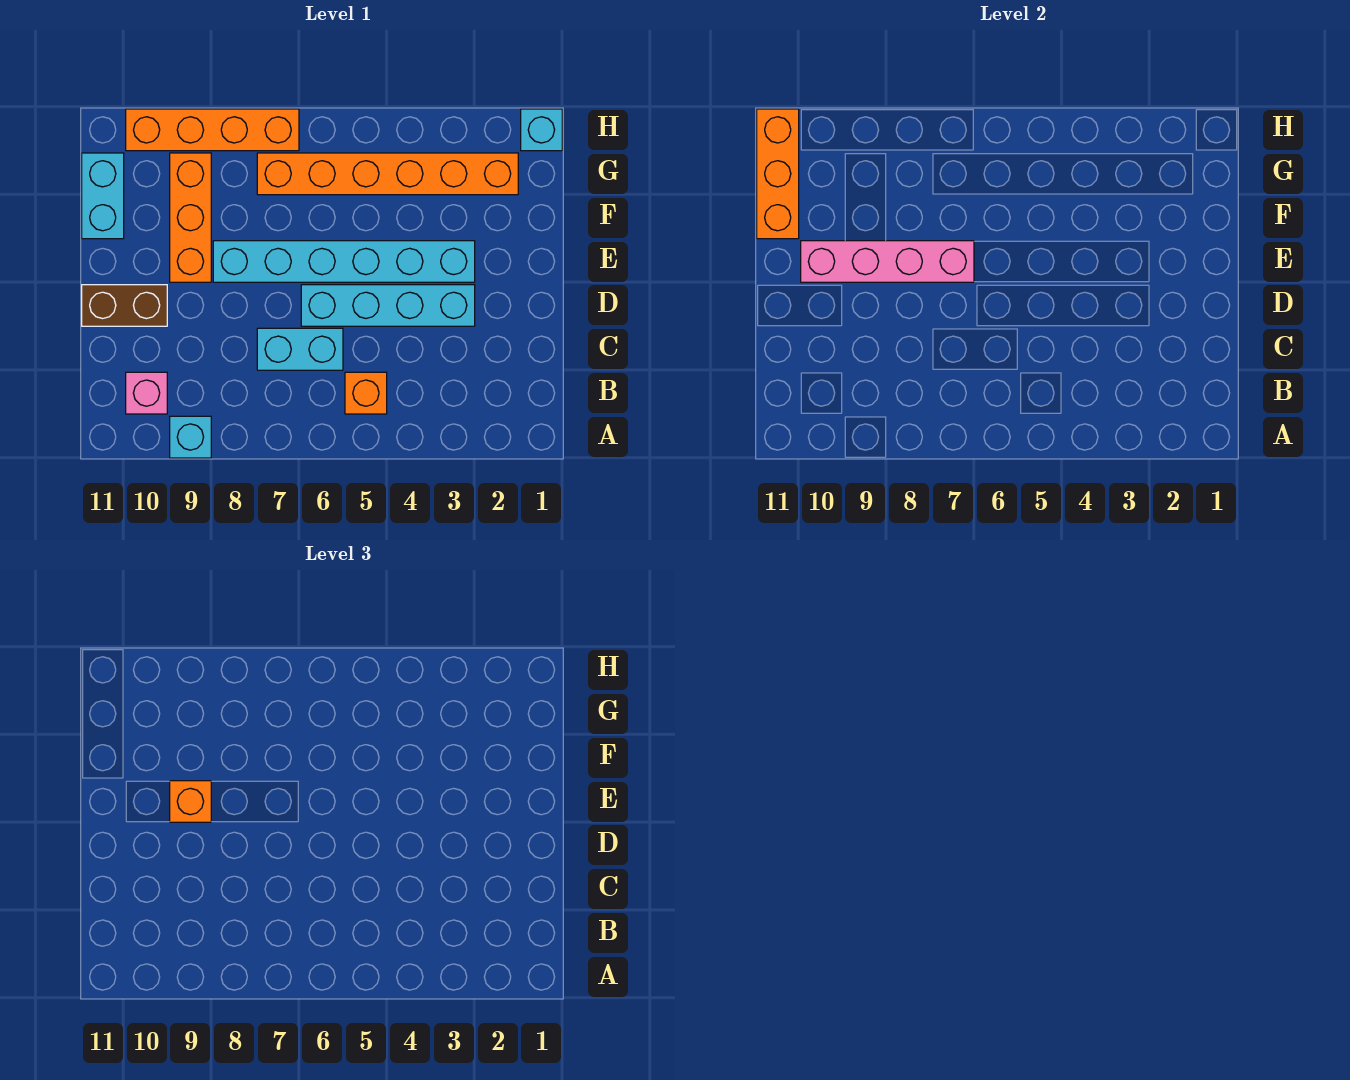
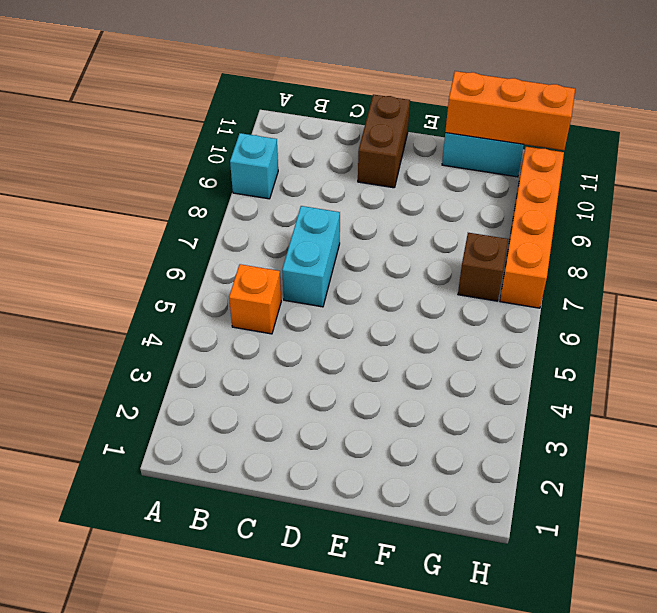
brown 1x1 brick [458,233,508,301] -> orange 1x6 brick [257,153,518,195]
none -> pink 1x1 brick [126,372,167,414]
none -> cyan 1x4 brick [301,285,475,326]
none -> cyan 1x6 brick [213,241,475,282]

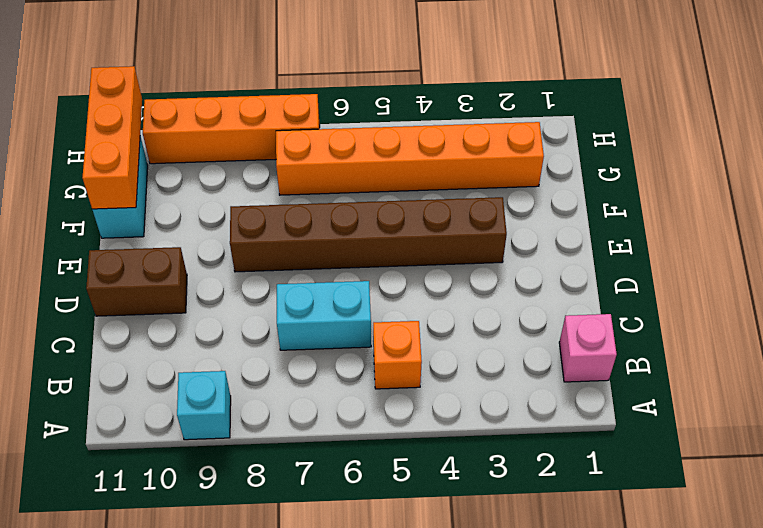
pink 1x1 brick [559,314,617,382] -> pink 1x1 brick moved to [126,372,167,414]
brown 1x6 brick [230,197,507,272] -> cyan 1x6 brick [213,241,475,282]
none -> cyan 1x4 brick [301,285,475,326]
none -> orange 1x3 brick [170,153,211,282]
none -> cyan 1x1 brick [521,109,562,151]

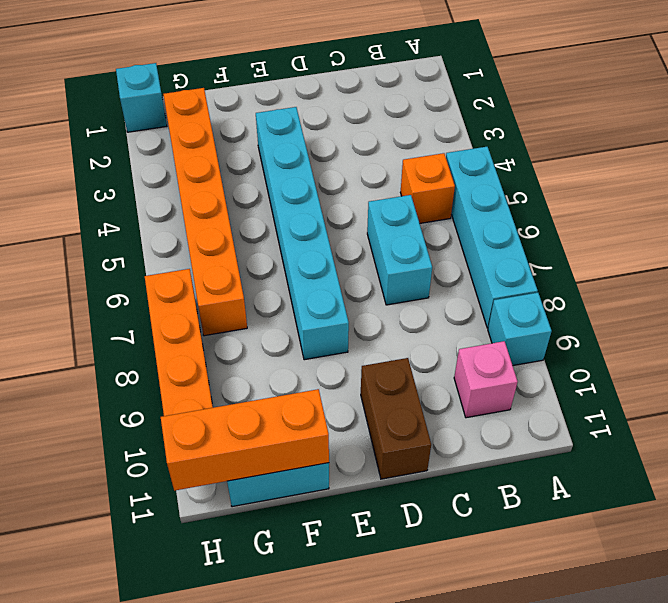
cyan 1x4 brick [446,147,538,328] -> cyan 1x4 brick moved to [301,285,475,326]
none -> orange 1x3 brick [170,153,211,282]
none -> pink 1x4 brick [801,241,974,282]
none -> orange 1x1 brick [170,781,211,822]

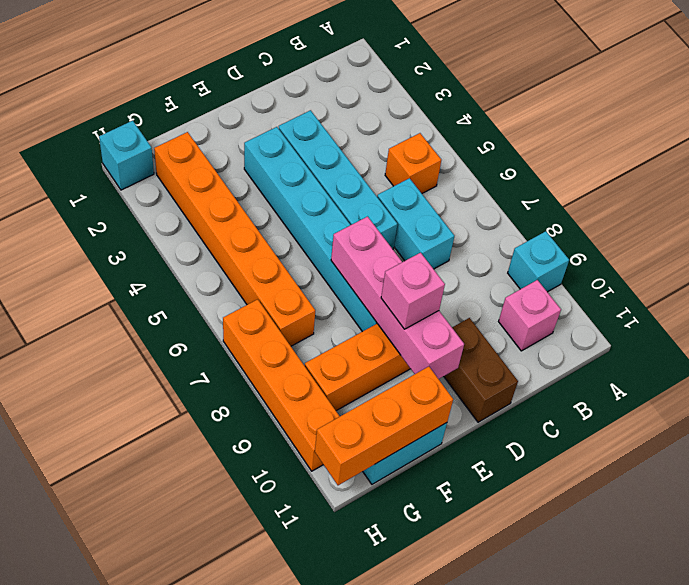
pink 1x1 brick [381,253,445,329] -> orange 1x1 brick [170,781,211,822]

